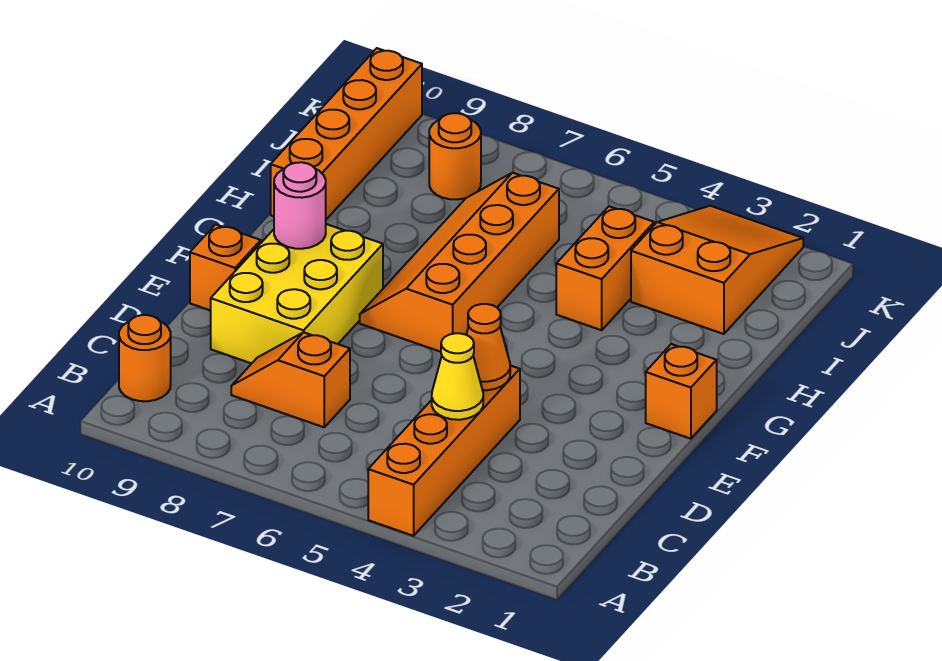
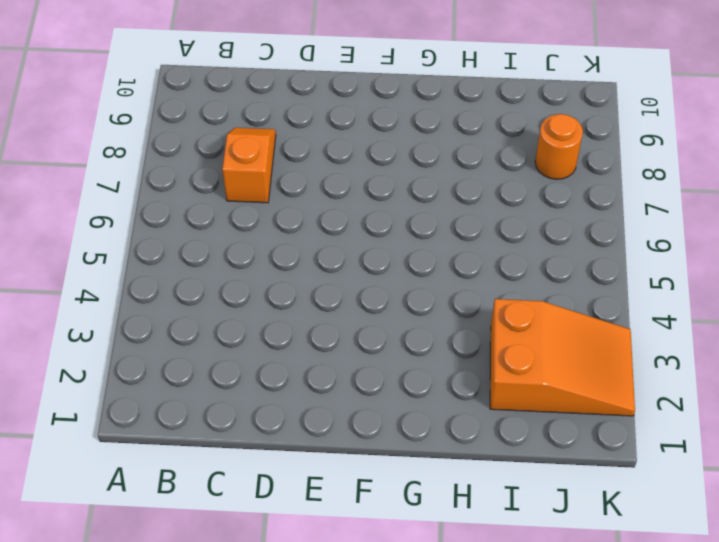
none -> orange 1x4 brick [368,365,520,536]
none -> orange 1x1 round brick [119,315,171,401]
none -> yellow 2x3 brick [211,224,383,363]

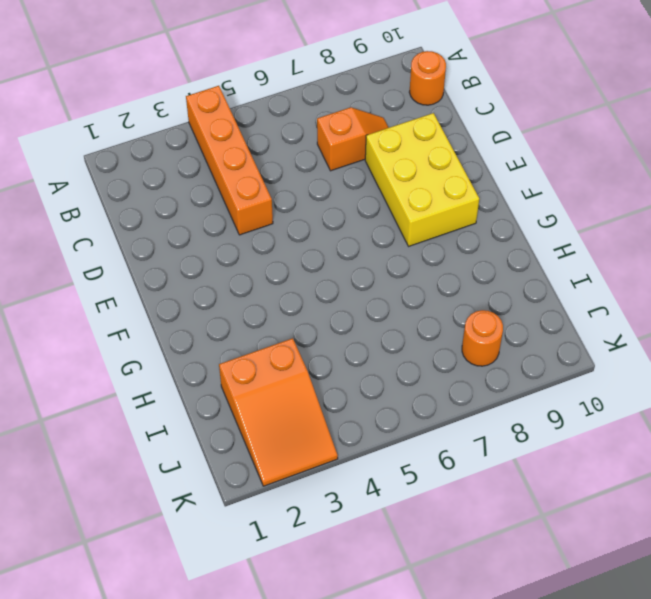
none -> orange 1x1 brick [190,224,261,311]
none -> orange 1x1 brick [646,344,717,439]
none -> orange 2x4 slope [360,173,559,352]

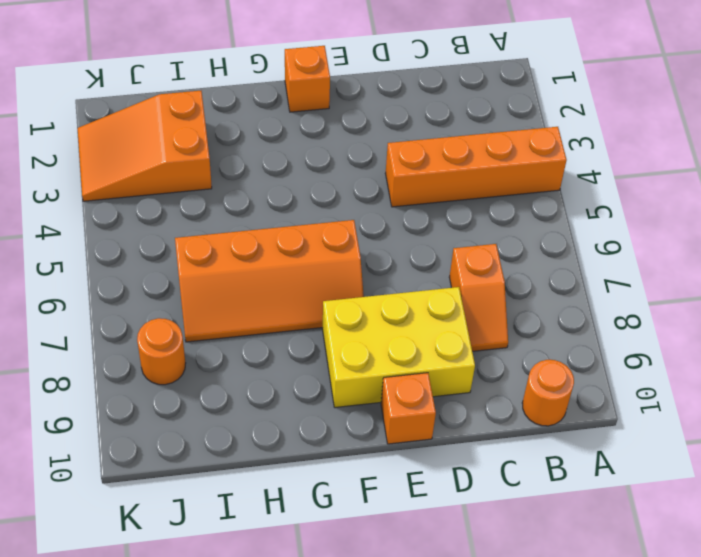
none -> orange 1x2 brick [556,206,654,330]
none -> orange 1x4 brick [271,48,422,219]
none -> yellow 1x1 cone [432,333,483,420]

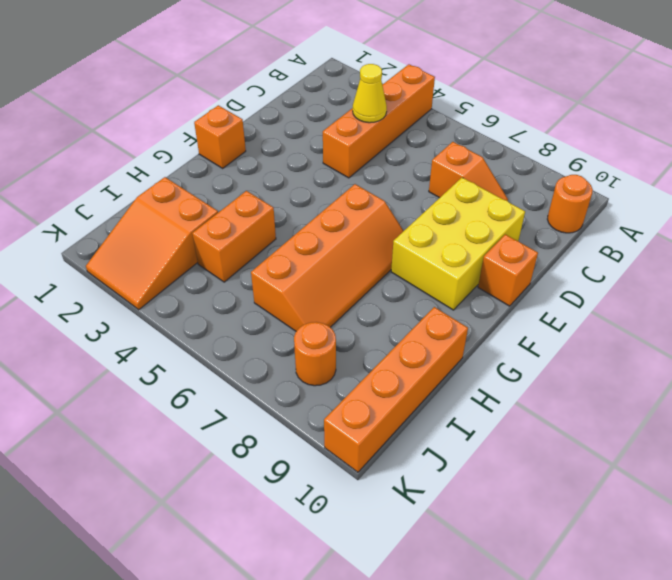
none -> orange 1x1 cone [466,304,510,390]
none -> pink 1x1 round brick [274,162,326,249]

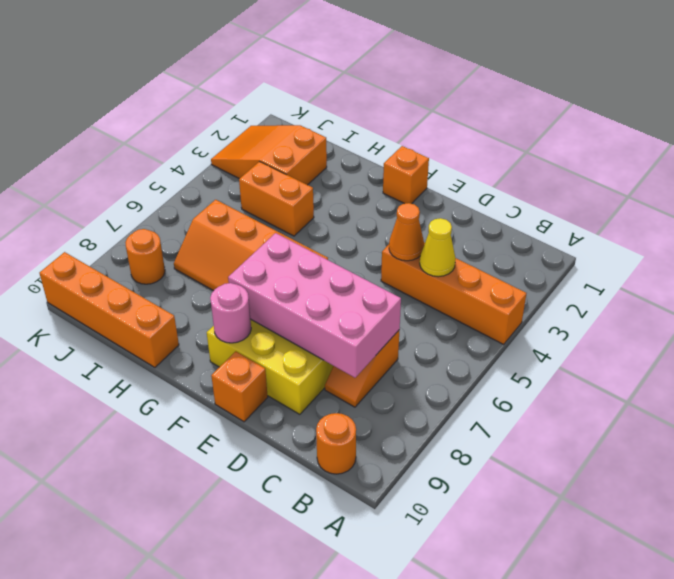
pink 2x4 brick [228,233,401,378] -> none

